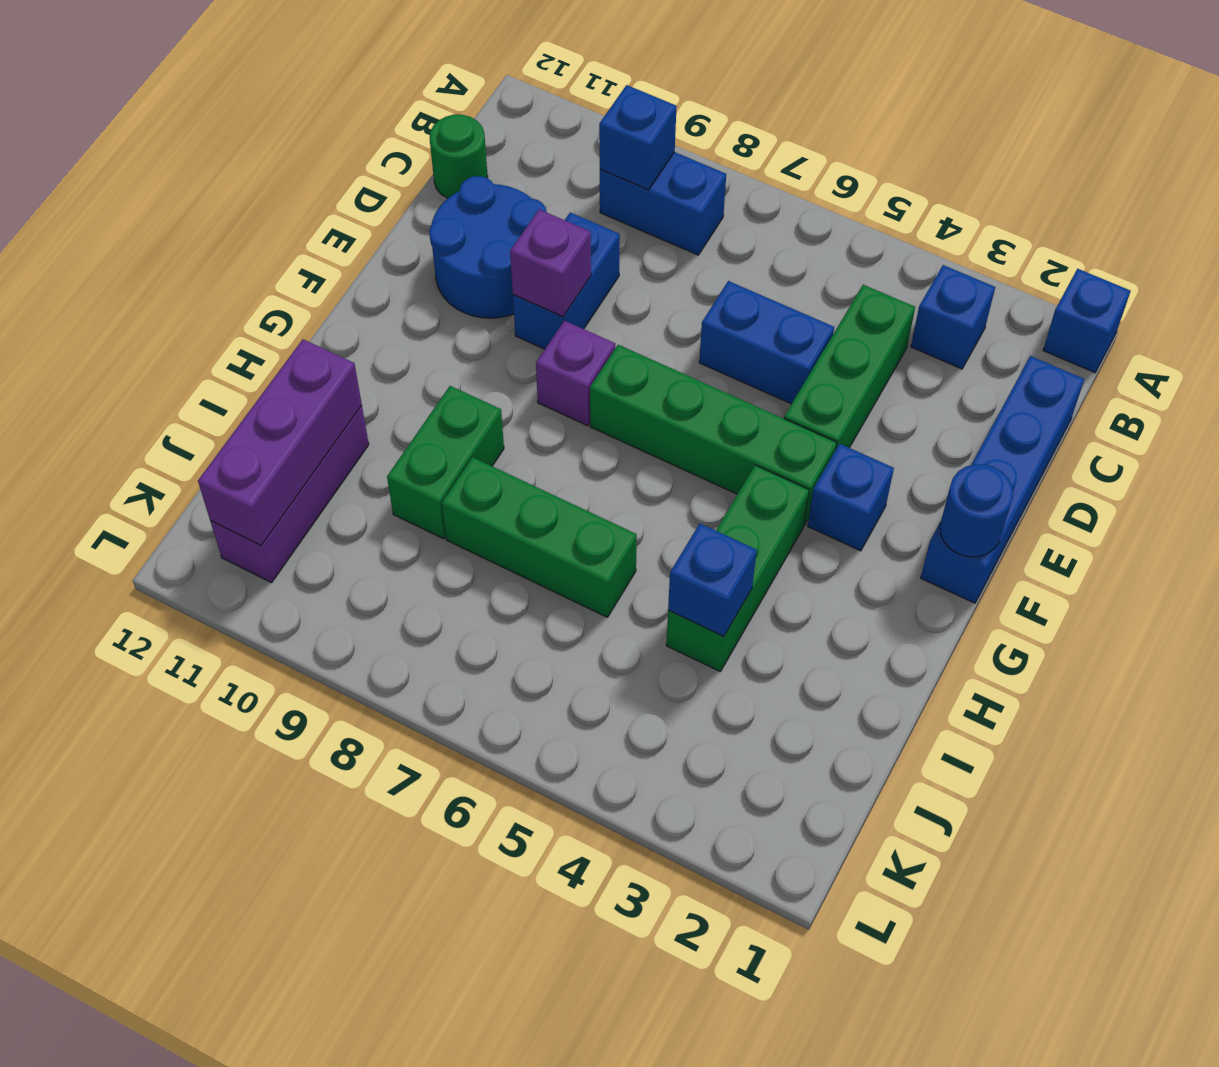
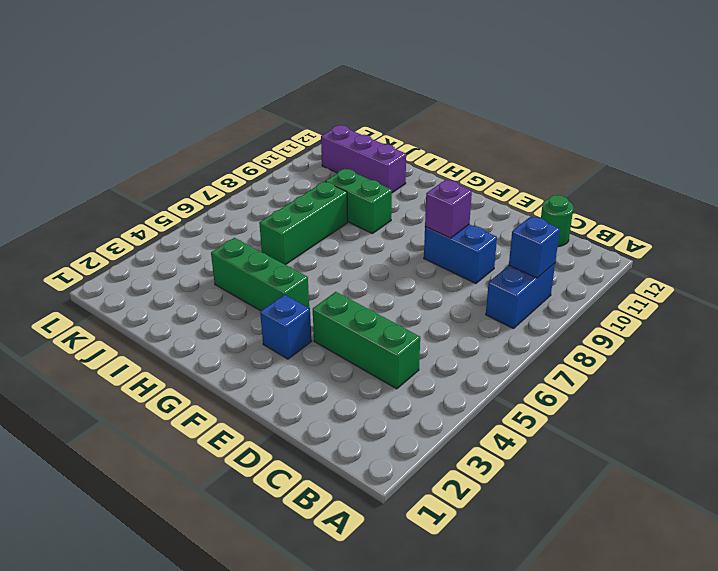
none -> blue 1x1 brick [1043,269,1130,373]
none -> blue 1x1 brick [911,265,995,369]
none -> blue 1x4 brick [921,356,1084,603]

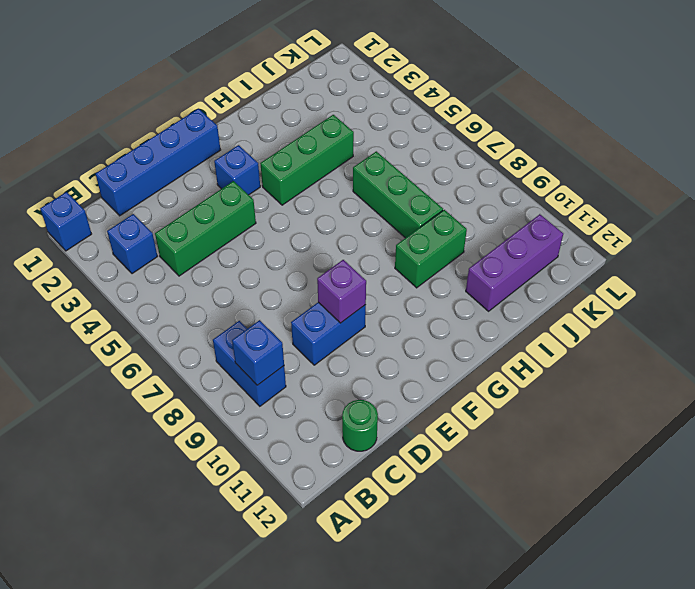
none -> blue 1x2 brick [699,281,834,404]
none -> blue 2x2 round brick [429,176,547,318]
none -> green 1x4 brick [590,345,837,525]

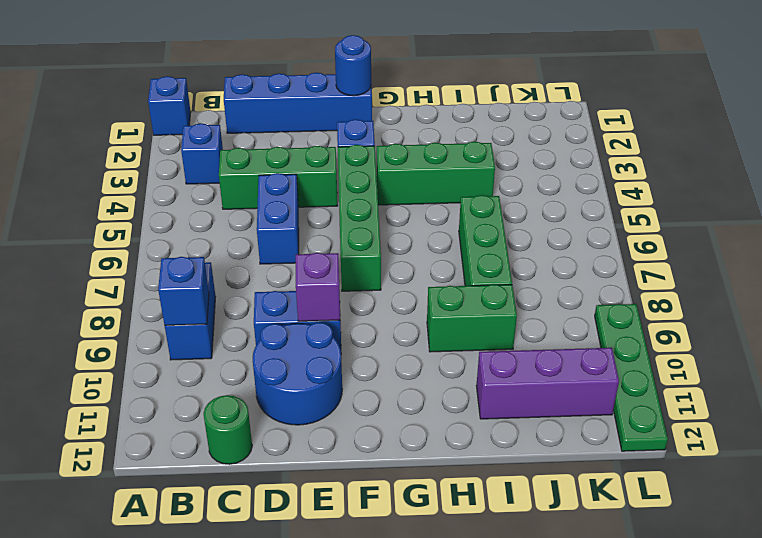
green 1x4 plate [595,304,668,451] -> none
none -> purple 1x1 brick [536,321,615,426]
none -> blue 1x1 brick [668,524,757,637]
none -> purple 1x3 brick [198,339,362,546]

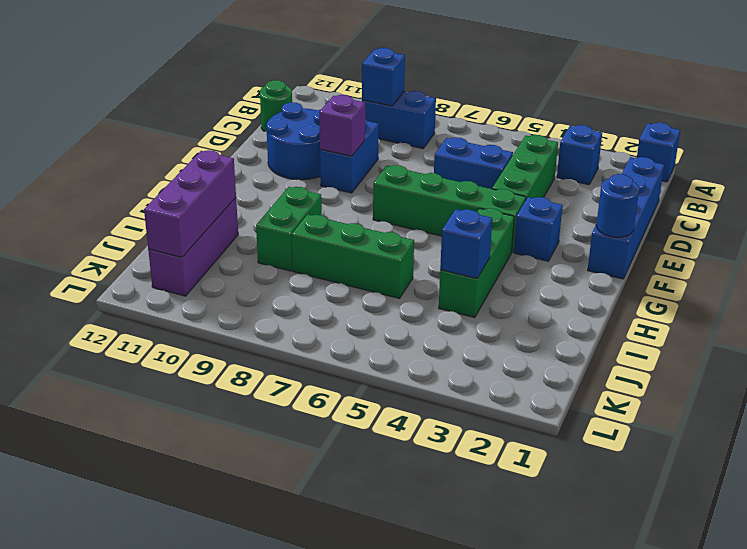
none -> purple 1x1 brick [536,321,615,426]

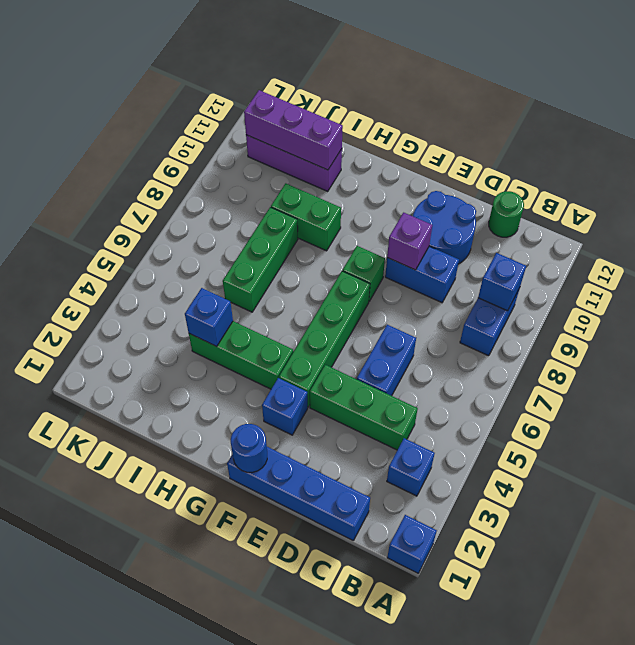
green 1x1 brick [343,246,385,301] -> purple 1x1 brick [536,321,615,426]

